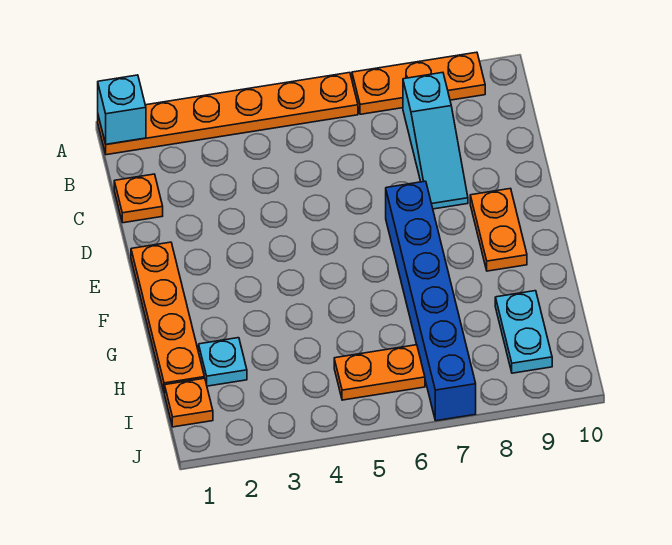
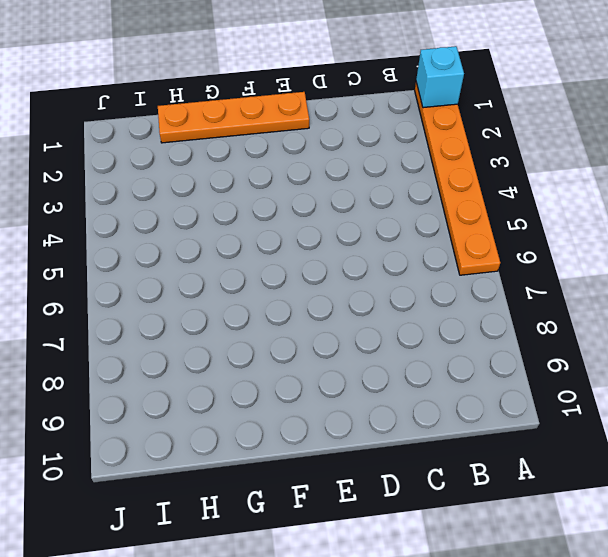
none -> orange 1x3 plate [352,52,485,114]
none -> cyan 1x3 slope [403,73,468,209]
none -> orange 1x1 plate [114,174,163,223]

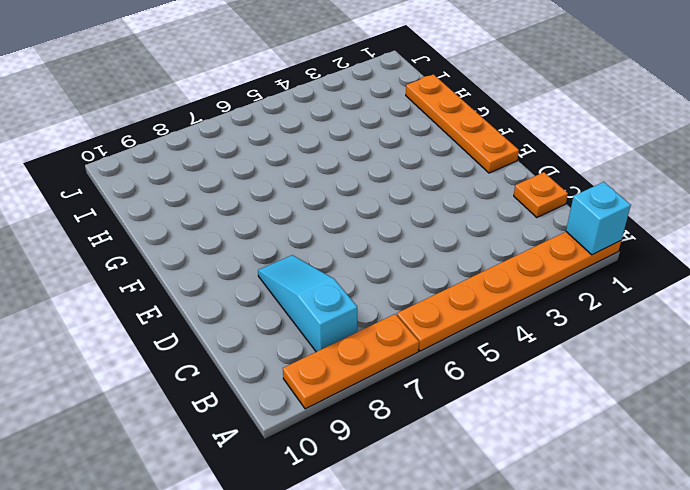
none -> blue 1x6 brick [386,181,476,421]
none -> orange 1x2 plate [470,189,527,271]
none -> cyan 1x1 plate [199,338,247,386]

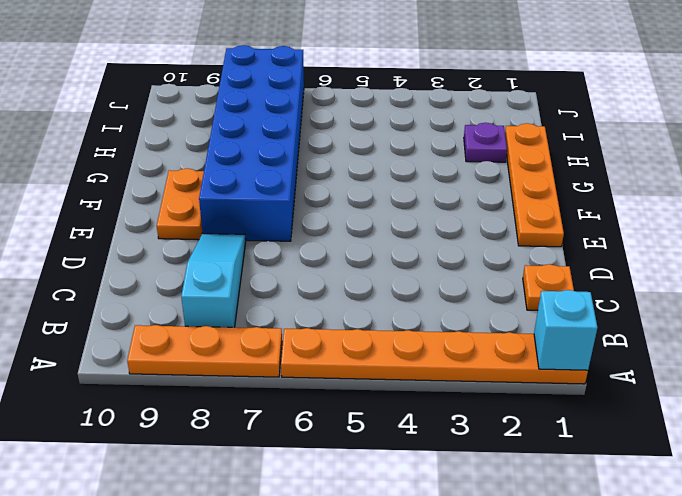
blue 2x6 brick [199,45,304,241] -> blue 1x6 brick [386,181,476,421]
purple 1x1 plate [464,123,507,162] -> cyan 1x1 plate [199,338,247,386]
none -> cyan 1x2 plate [495,291,552,373]
none -> orange 1x1 plate [165,378,213,427]
none -> orange 1x2 plate [334,345,425,400]

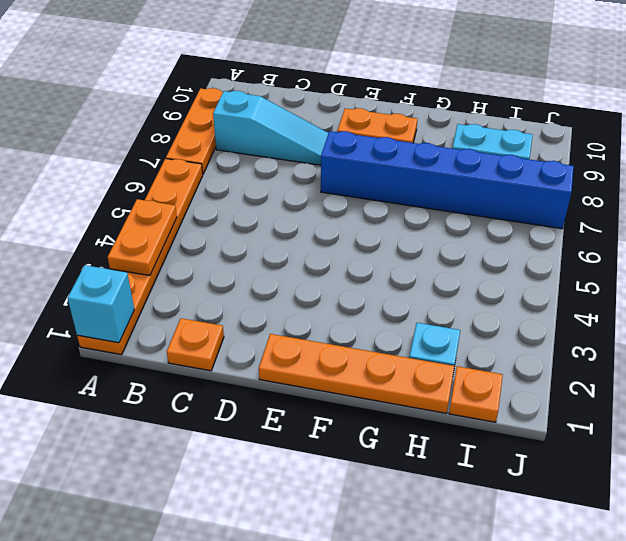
orange 1x2 plate [108,199,177,276] -> orange 1x2 plate moved to [334,345,425,400]

